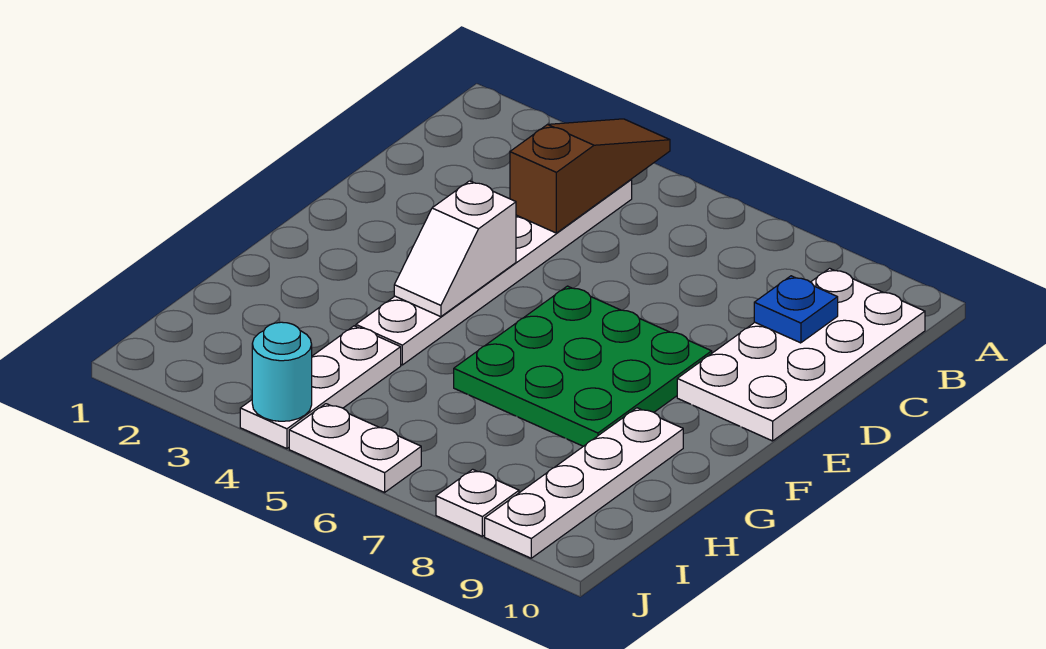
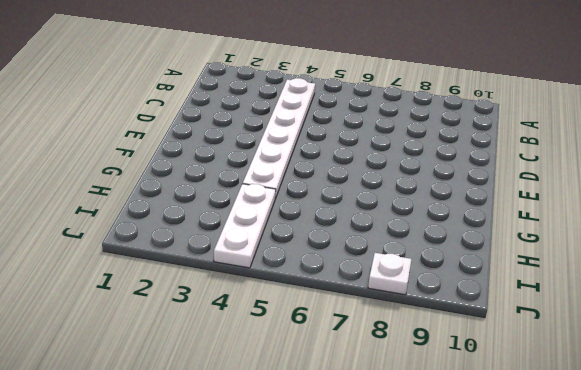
none -> white 2x4 plate [677,268,925,441]
none -> green 3x3 plate [454,286,712,446]

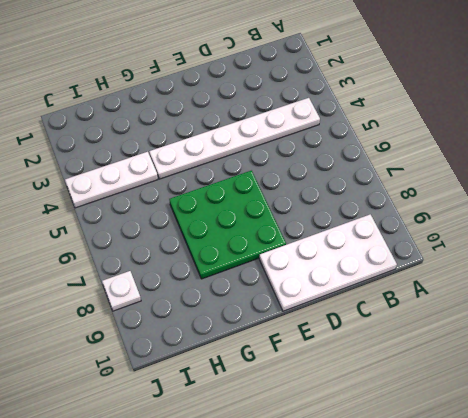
none -> white 1x4 plate [485,408,683,558]
none -> white 1x2 plate [289,404,421,492]

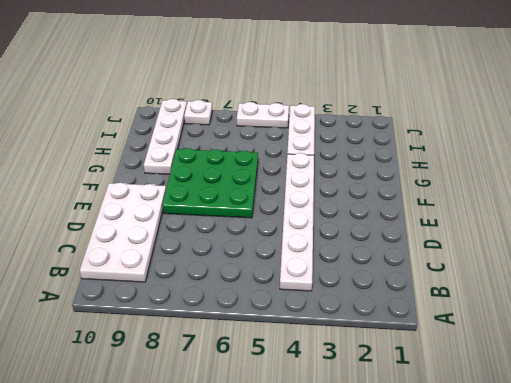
none -> brown 1x3 slope [510,119,670,233]
none -> blue 1x1 plate [754,276,838,343]

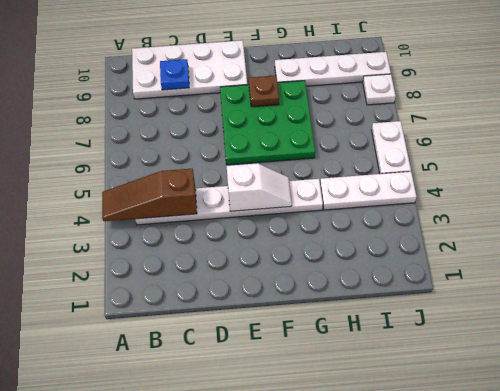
brown 1x1 plate [249,76,279,107] -> none
none -> cyan 1x1 round brick [252,322,312,421]

